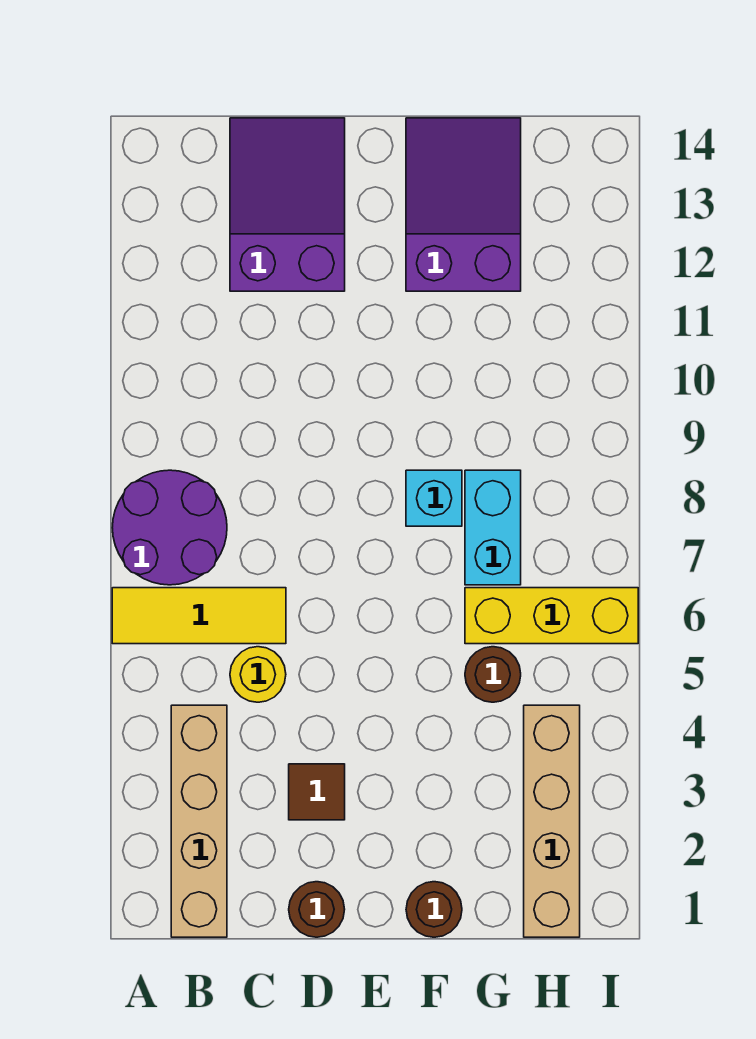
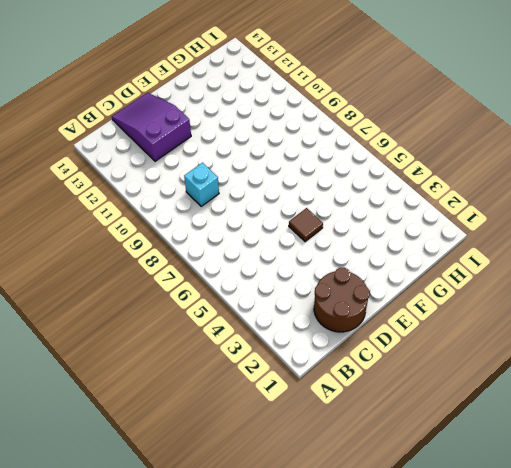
brown 2x2 round brick [314,268,370,332] -> brown 1x1 round brick [289,882,345,937]
cyan 1x1 brick [184,163,219,207] -> cyan 1x1 brick moved to [406,470,462,526]
brown 1x1 tile [289,208,323,242] -> brown 1x1 tile moved to [289,764,345,820]
none -> yellow 1x3 tile [112,588,286,644]
none -> purple 2x2 round brick [112,470,227,585]
none -> tan 1x4 brick [171,705,227,937]

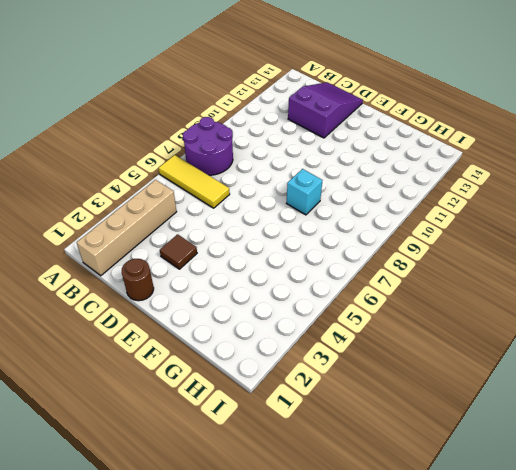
none -> yellow 1x1 round brick [230,647,286,702]
none -> brown 1x1 round brick [406,882,462,937]
none -> purple 2x3 slope [406,118,521,291]

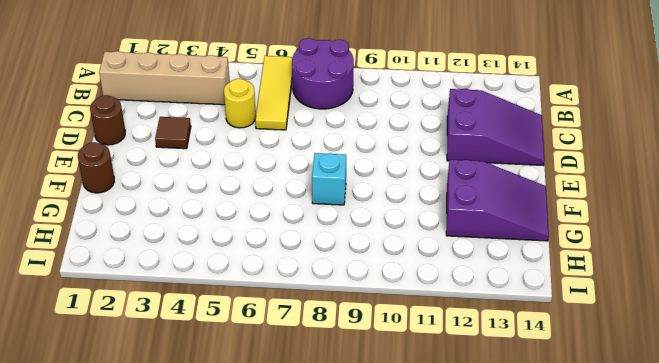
none -> brown 1x1 round brick [465,647,521,702]
none -> yellow 1x3 brick [465,588,638,644]
none -> cyan 1x2 brick [465,470,521,585]

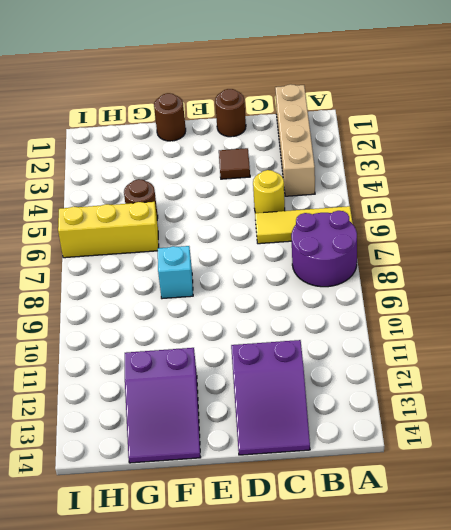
none -> cyan 1x2 brick [465,470,521,585]
none -> tan 1x4 brick [524,705,580,937]

